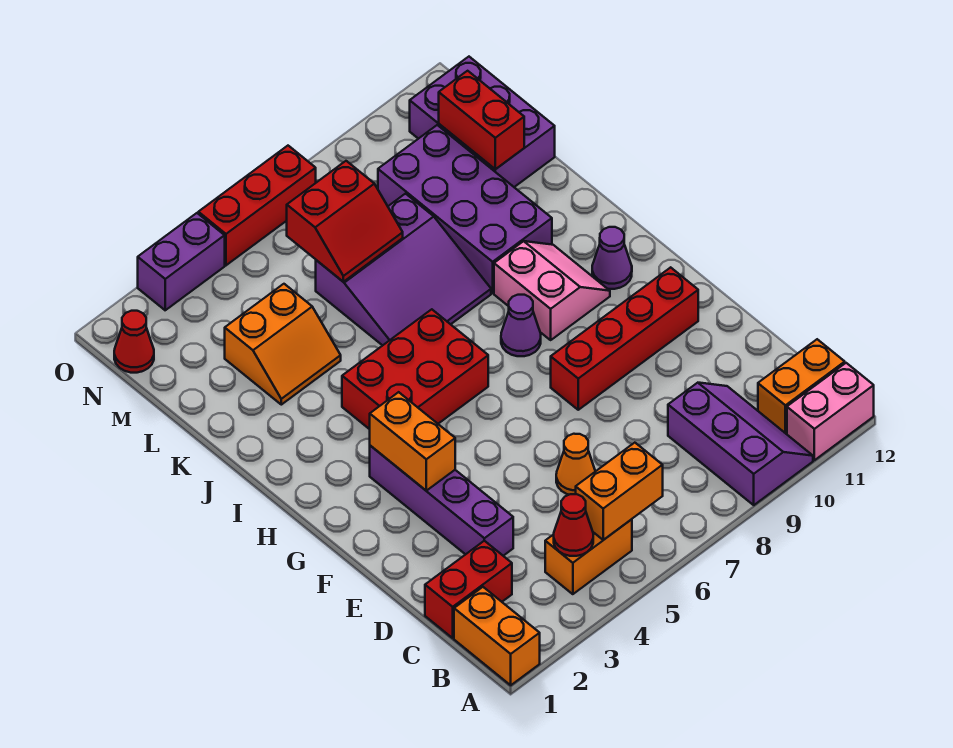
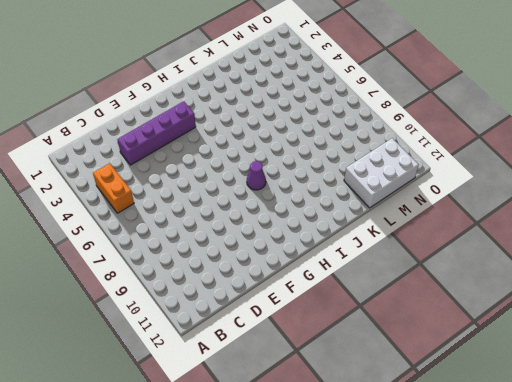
white 2x3 brick [344,138,419,208] -> purple 2x3 brick [410,57,555,187]
none -> orange 1x2 brick [454,587,540,685]
none -> purple 2x3 slope [668,383,813,505]
none -> pink 1x2 brick [787,363,874,460]

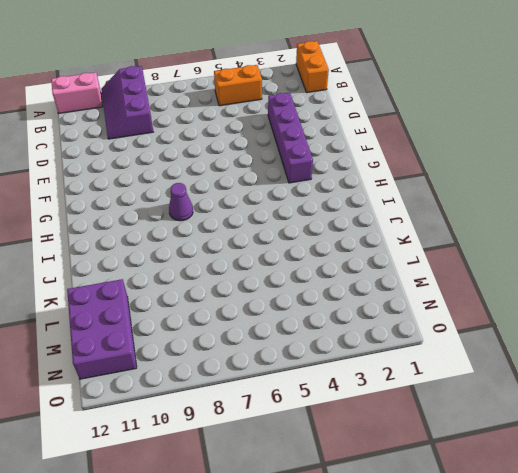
none -> orange 1x2 brick [758,339,845,434]
none -> red 1x2 brick [425,541,512,638]
none -> orange 1x1 cone [556,434,595,495]

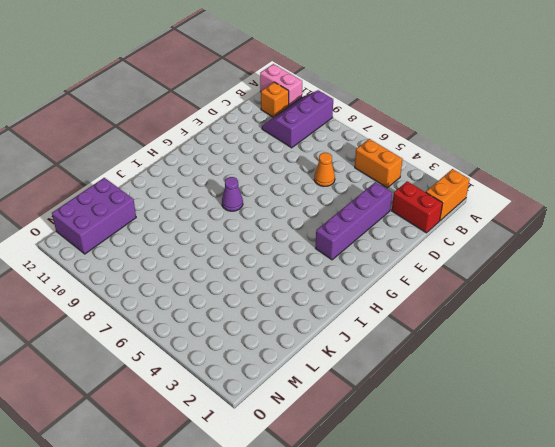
orange 1x1 brick [261,82,289,117] -> orange 1x2 brick [758,339,845,434]
none -> red 1x4 brick [551,267,698,410]
none -> red 2x3 brick [342,309,488,429]
none -> pink 2x2 slope [494,241,610,340]

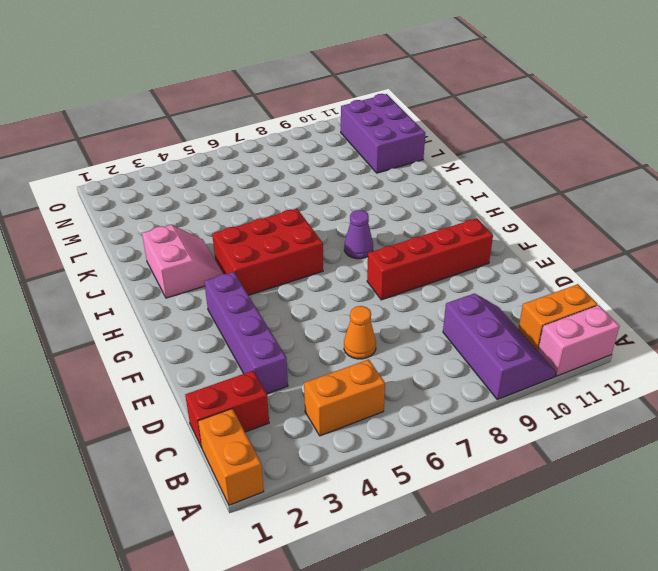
pink 2x2 slope [142,225,223,298] -> pink 2x2 slope moved to [494,241,610,340]
none -> purple 1x1 cone [592,227,632,289]
none -> purple 3x3 slope [316,194,491,346]
none -> purple 2x4 brick [378,125,552,293]

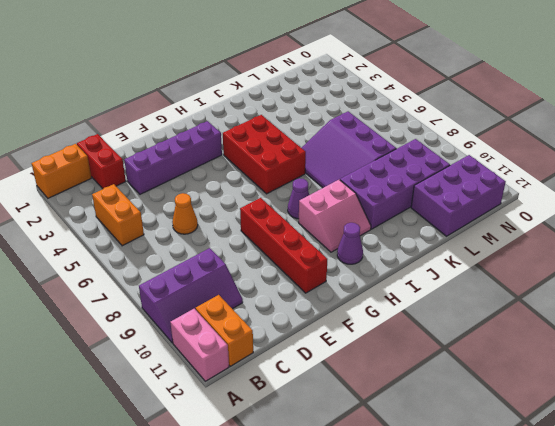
none -> orange 2x2 slope [225,284,341,405]
none -> red 1x1 cone [114,311,154,373]
none -> purple 1x2 brick [138,213,225,310]

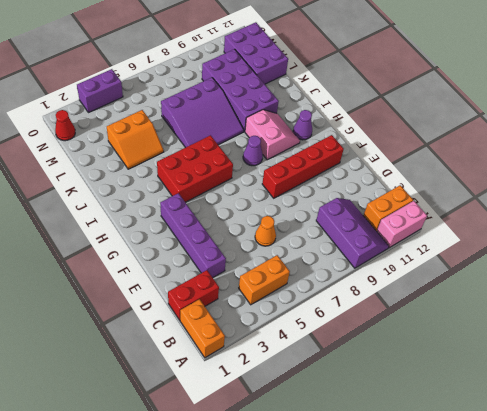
none -> red 1x3 brick [198,146,316,265]
none -> red 1x1 cone [554,494,593,556]
none -> orange 1x2 brick [576,443,663,540]

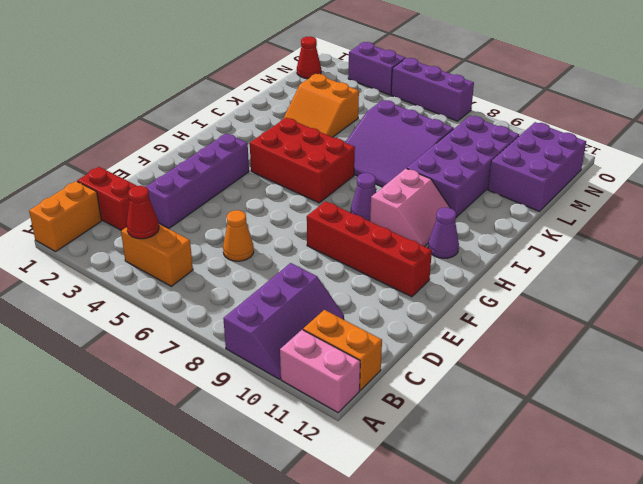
purple 1x3 brick [391,58,474,121] -> red 1x3 brick [198,146,316,265]
none -> orange 1x2 brick [576,443,663,540]
none -> orange 1x2 brick [370,392,455,491]
none -> red 2x2 slope [287,161,403,282]

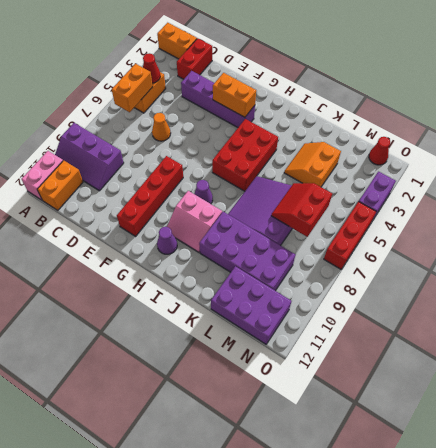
none -> red 1x2 brick [439,71,524,169]

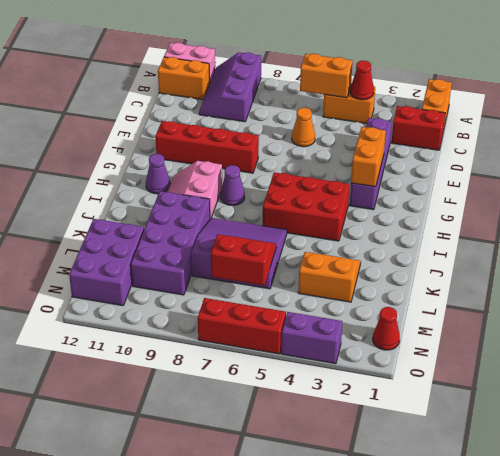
none -> red 1x2 brick [439,71,524,169]

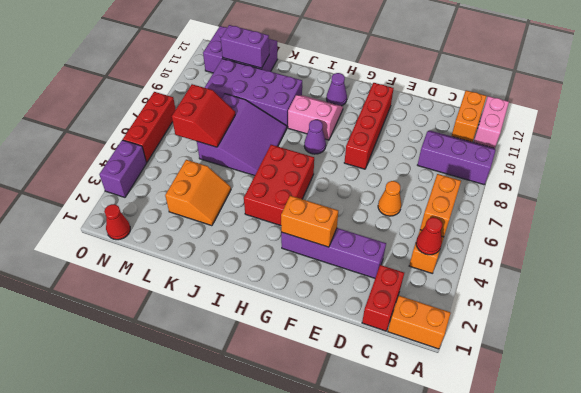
purple 1x2 brick [221,25,269,68] -> red 1x2 brick [439,71,524,169]

